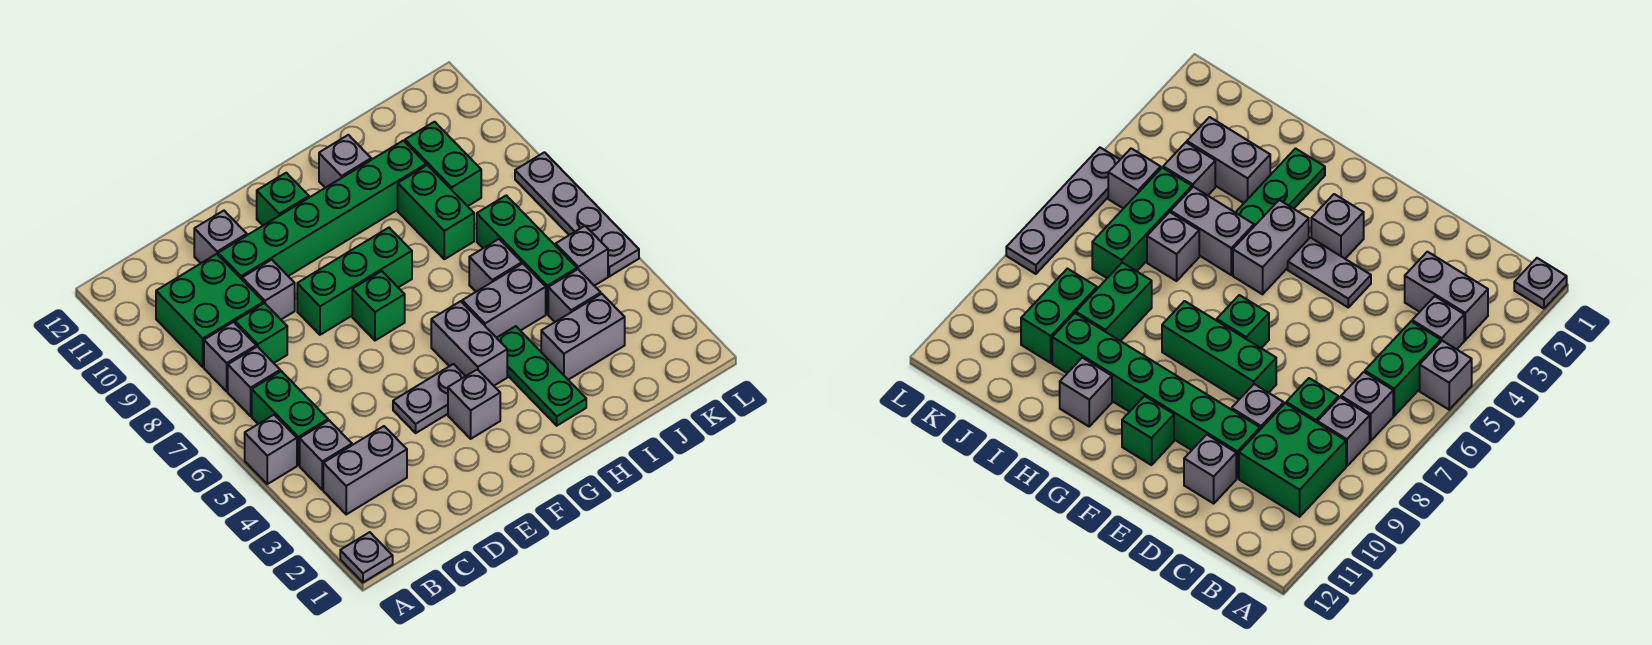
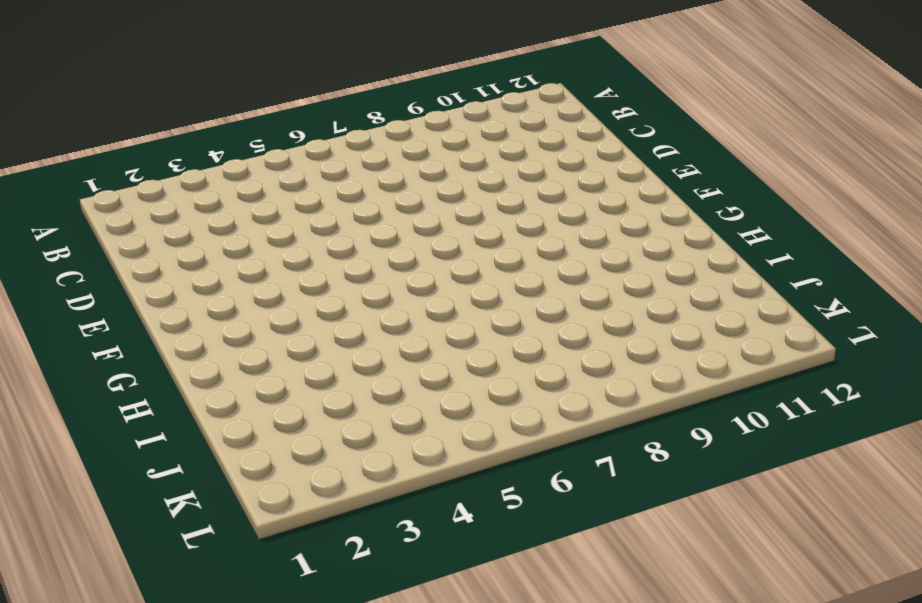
none -> grey 1x1 plate [340,532,393,582]
none -> grey 1x1 brick [245,415,297,484]
none -> grey 1x2 brick [323,426,407,514]

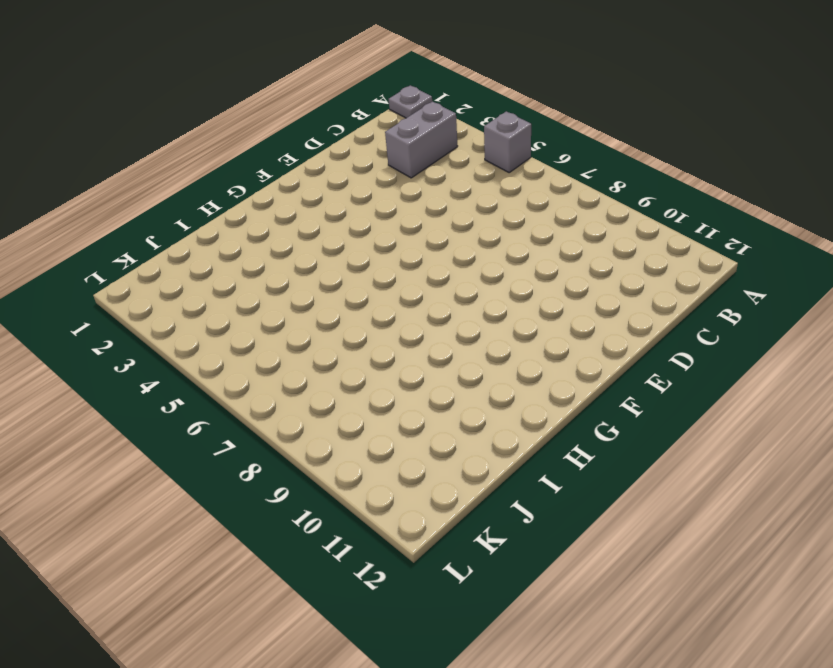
none -> grey 1x1 brick [300,421,352,490]
none -> green 1x2 brick [252,371,328,465]
none -> grey 1x1 brick [228,346,280,416]

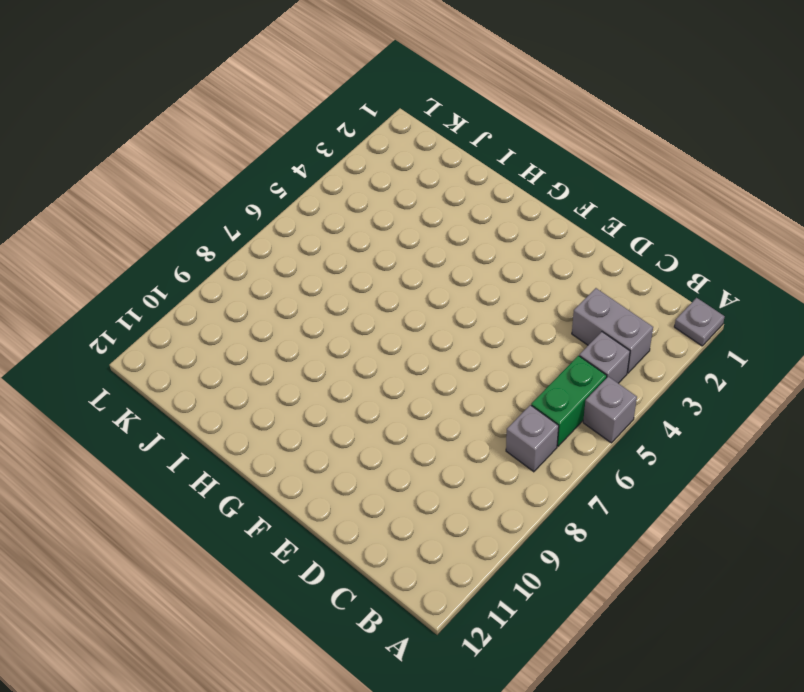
none -> grey 1x1 brick [204,322,256,391]
none -> green 2x2 brick [156,254,263,367]
none -> green 1x1 brick [235,303,287,363]

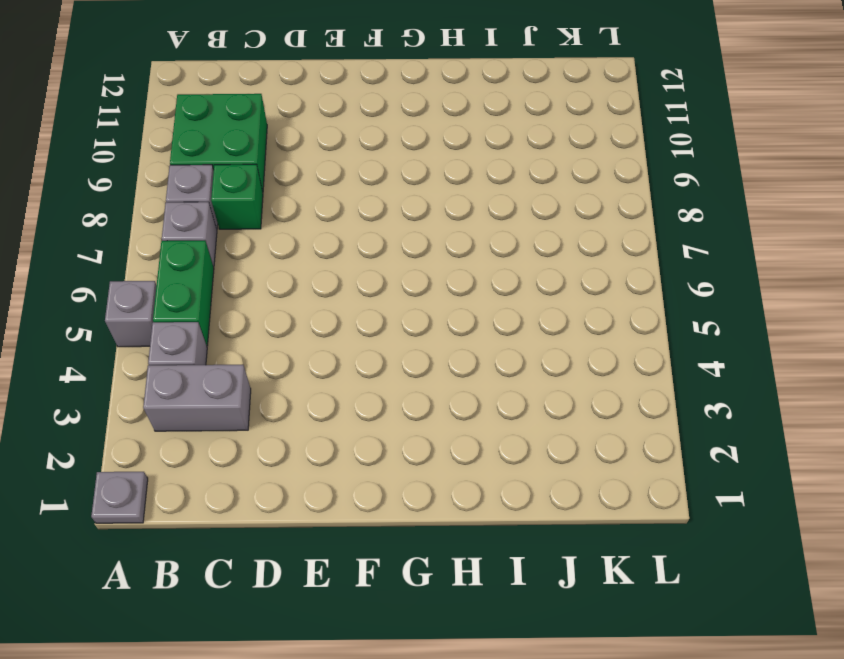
none -> grey 1x1 brick [242,260,295,319]
none -> green 1x6 brick [218,141,426,279]
none -> grey 1x1 brick [194,211,247,263]

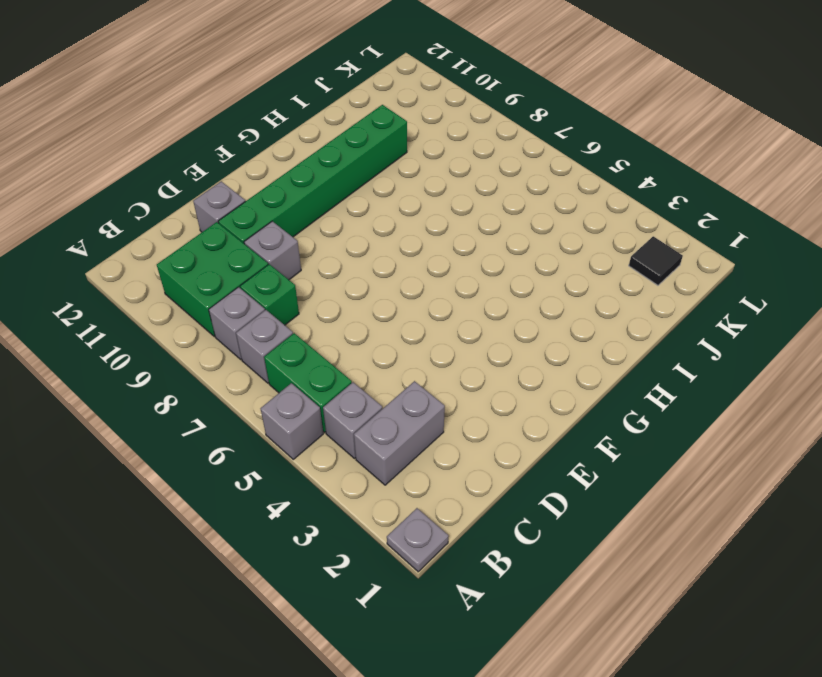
black 1x1 tile [629,236,683,285] -> none
none -> grey 1x2 plate [393,364,465,433]
none -> green 1x3 brick [297,228,412,335]
none -> grey 1x1 brick [448,369,500,439]

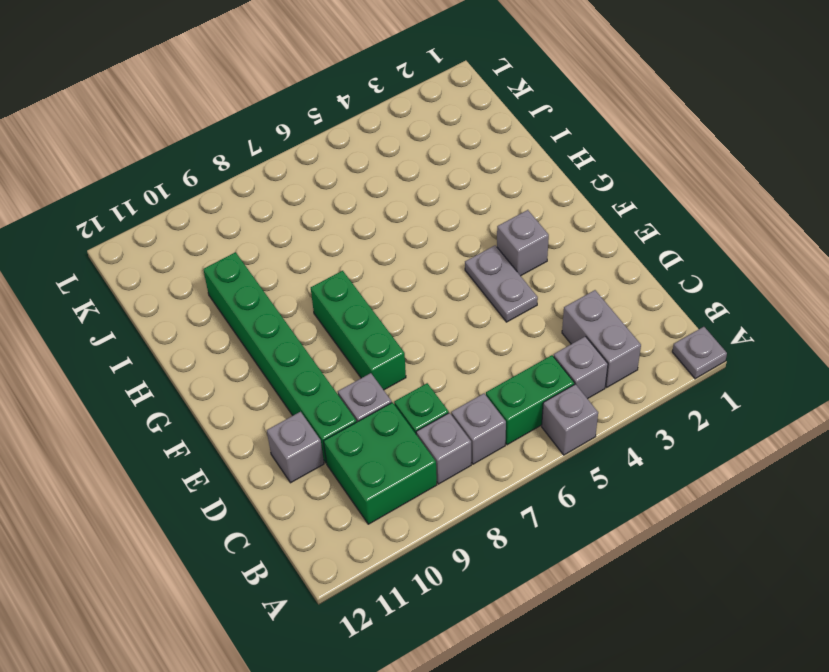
none -> green 1x1 brick [352,271,405,341]
none -> green 1x1 brick [257,173,309,225]
none -> grey 1x2 brick [431,301,507,386]

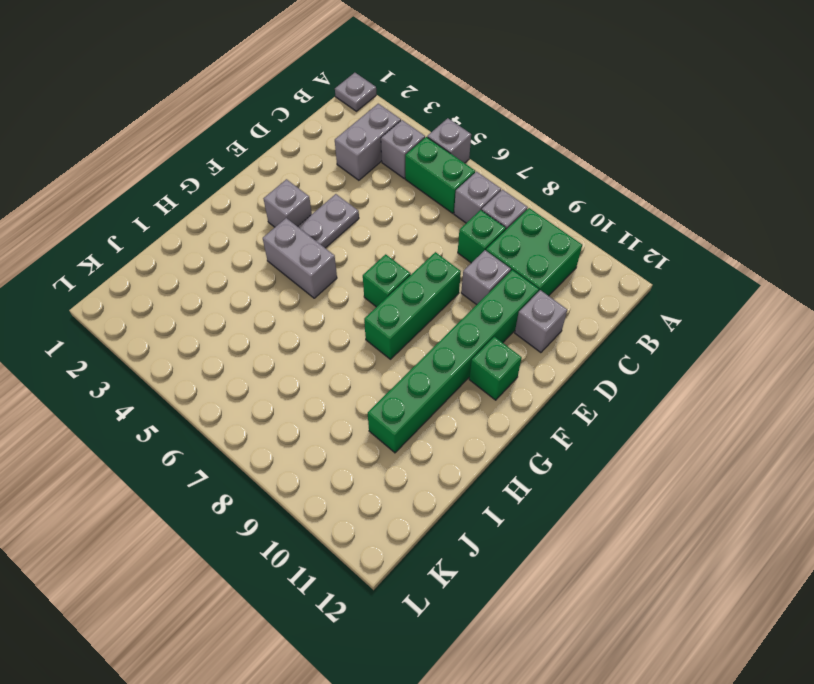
none -> green 1x3 plate [497,326,586,426]
none -> grey 1x2 brick [462,264,546,338]
none -> grey 1x1 brick [319,135,371,188]

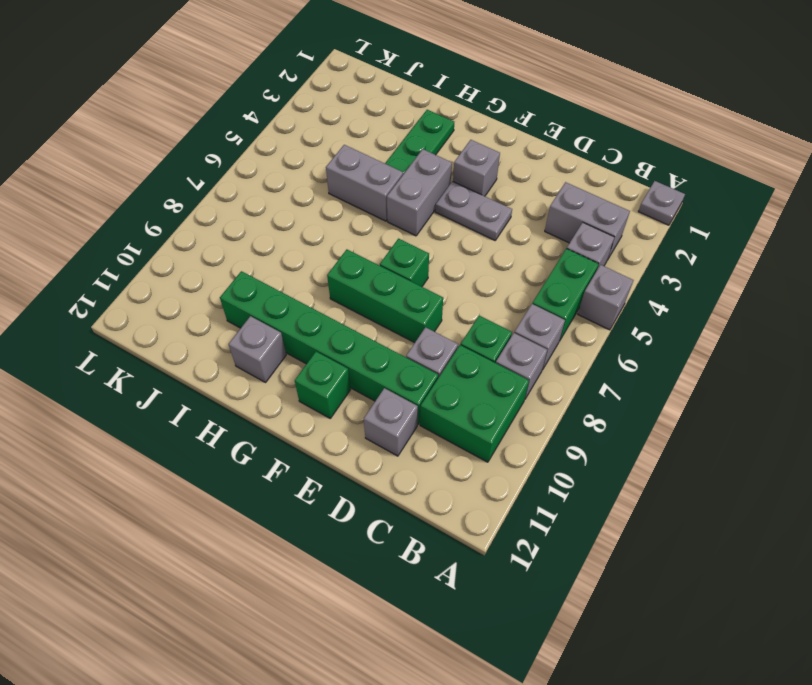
none -> grey 1x2 brick [541,294,625,380]
none -> grey 1x1 brick [469,239,522,292]
none -> green 1x2 brick [398,165,474,259]

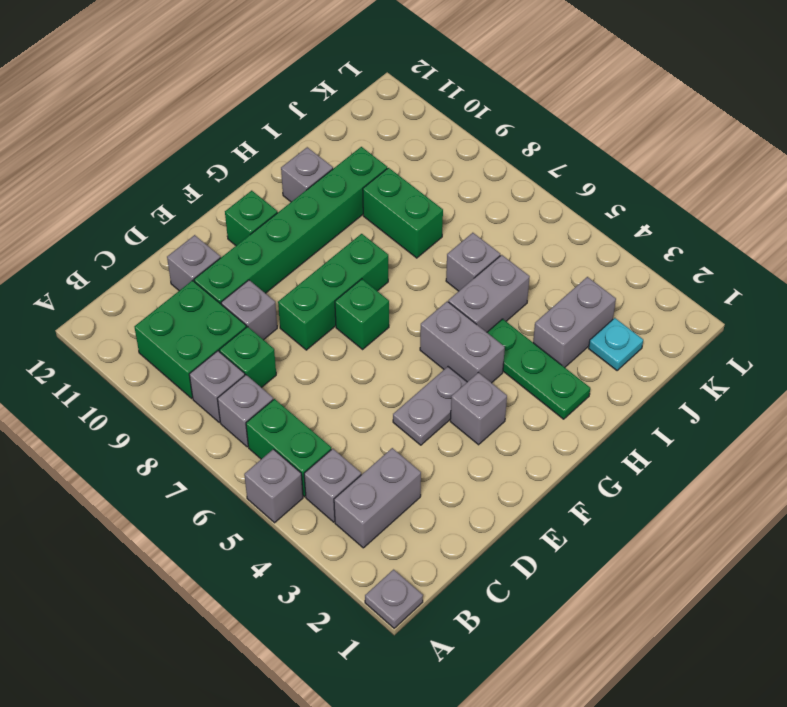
cyan 1x1 plate [589,318,643,371] -> none
none -> grey 1x1 brick [548,269,601,322]
none -> green 1x3 brick [477,195,577,314]
none -> green 1x2 brick [405,122,481,206]

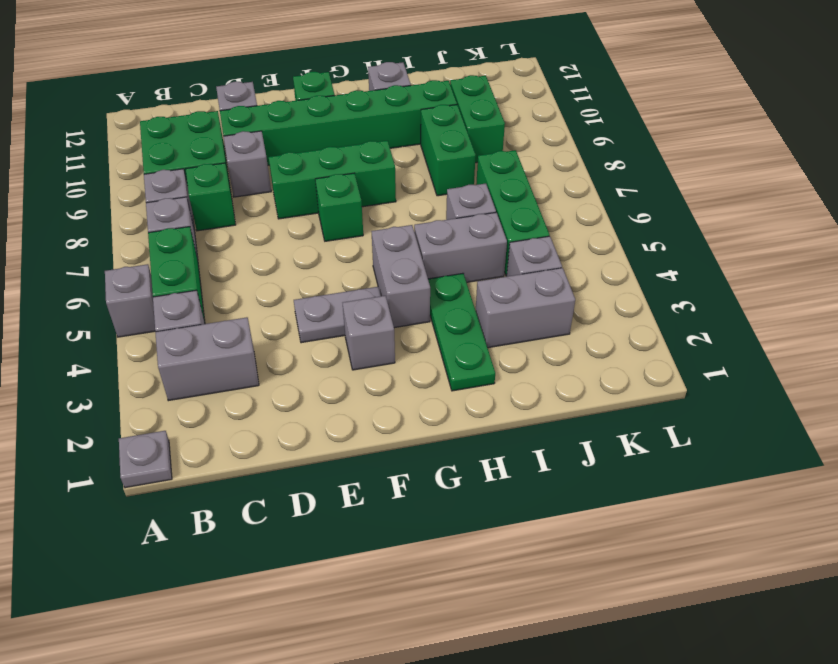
none -> grey 1x1 brick [556,226,608,286]
none -> grey 1x4 plate [515,152,639,276]

